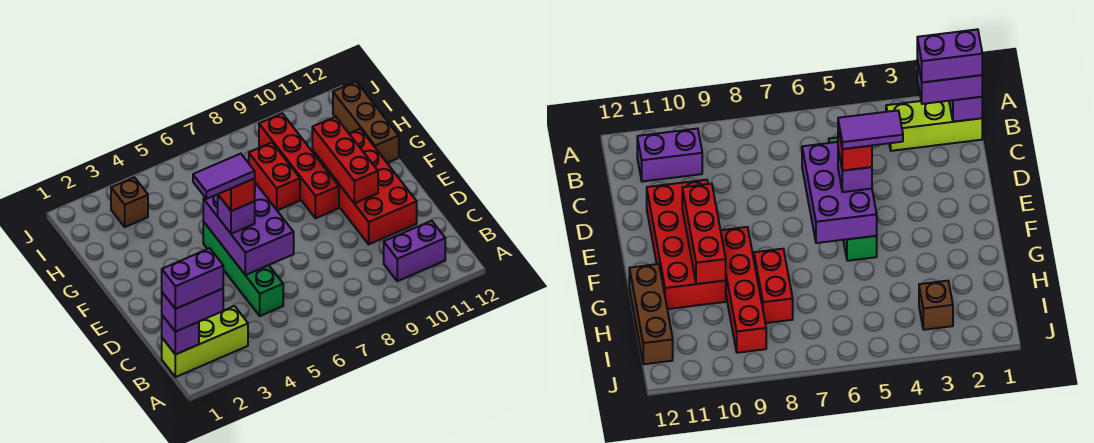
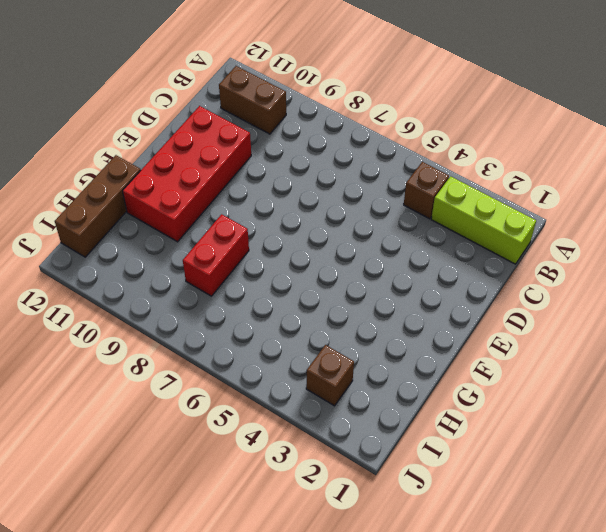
brown 1x1 brick [404,162,449,219] -> none
brown 1x2 brick [219,66,286,134] -> purple 1x2 brick [384,221,445,281]
none -> green 1x4 brick [203,222,283,316]
none -> red 1x4 brick [259,113,339,218]
none -> purple 1x1 brick [162,315,199,354]

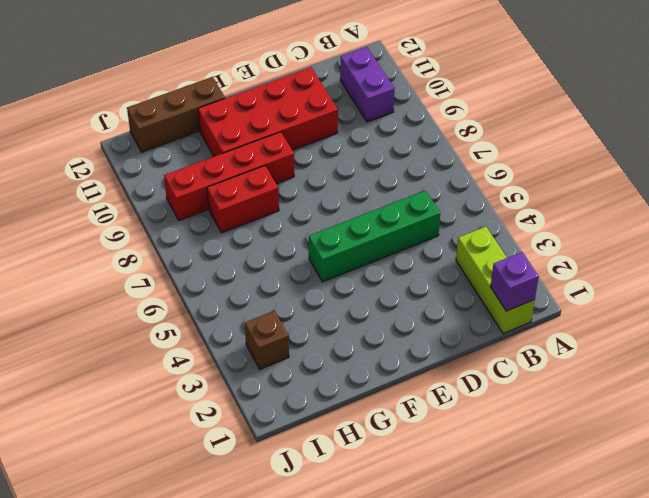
none -> purple 2x3 brick [203,183,294,275]
none -> red 1x3 brick [312,117,378,203]
none -> purple 1x2 brick [162,289,223,332]

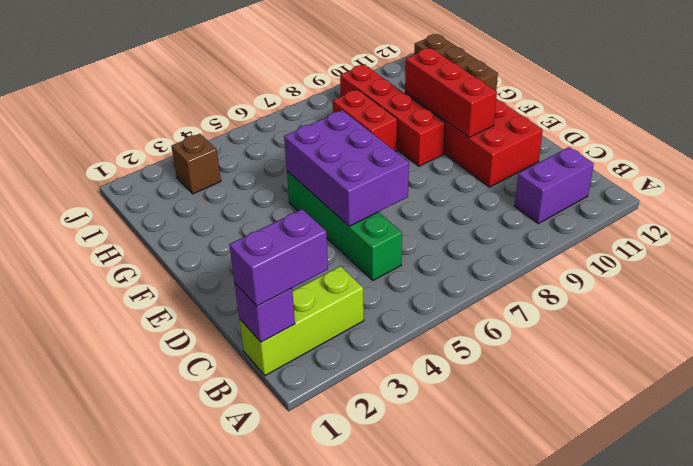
none -> purple 1x1 brick [218,195,255,234]
none -> purple 1x2 brick [162,248,223,309]
none -> red 1x1 brick [218,179,255,211]

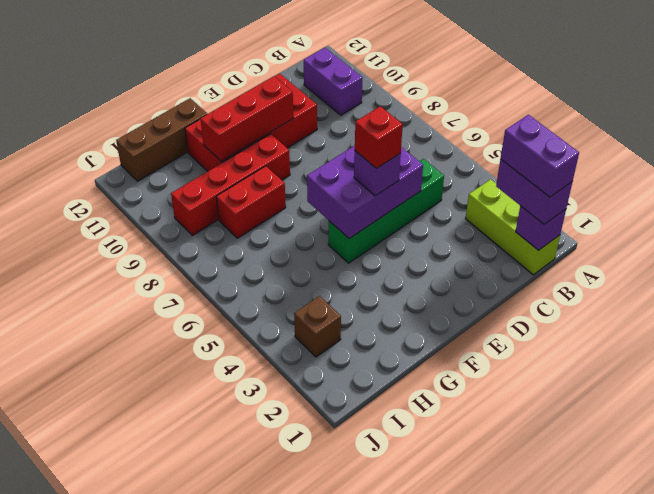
none -> purple 1x2 tile [193,154,255,199]

